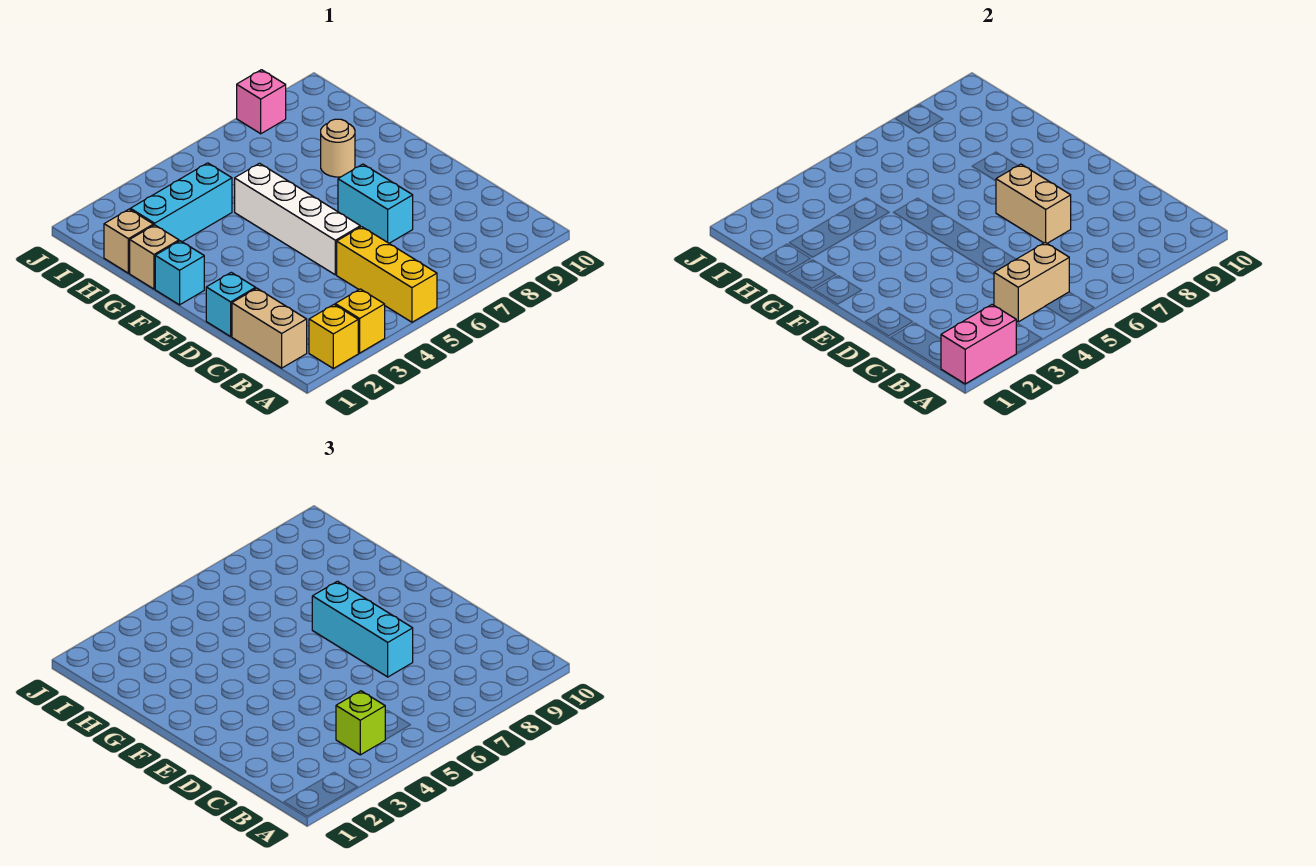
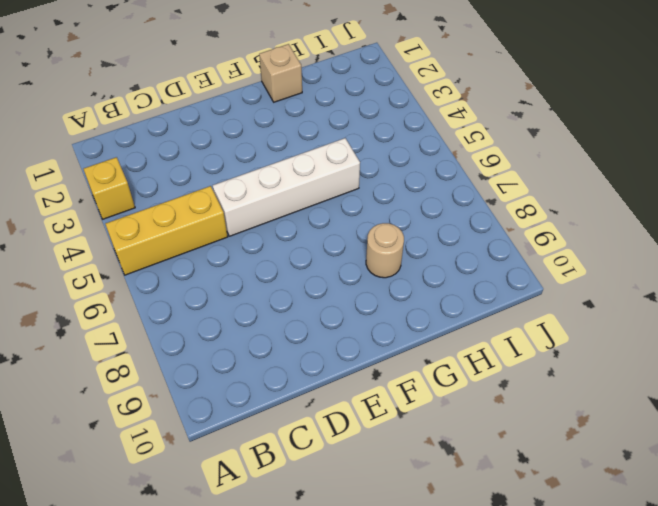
none -> yellow 1x1 brick [309,305,358,368]
none -> tan 1x2 brick [232,288,307,368]
none -> cyan 1x1 brick [206,272,256,336]

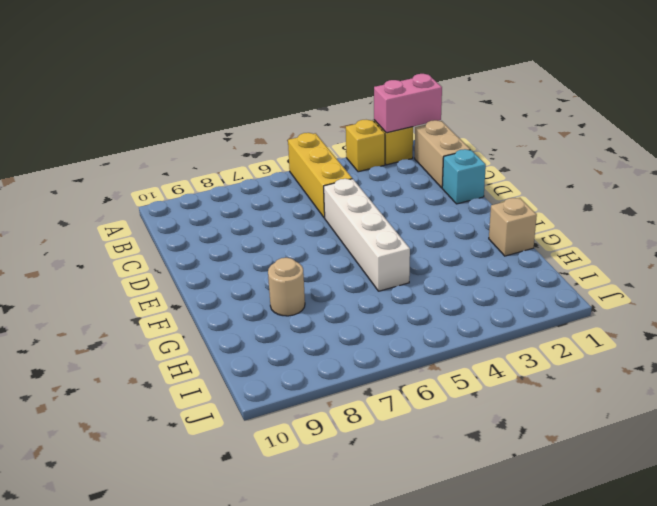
none -> cyan 1x2 brick [338,164,413,243]
none -> cyan 1x1 brick [155,241,204,305]
none -> tan 1x1 brick [104,209,153,273]

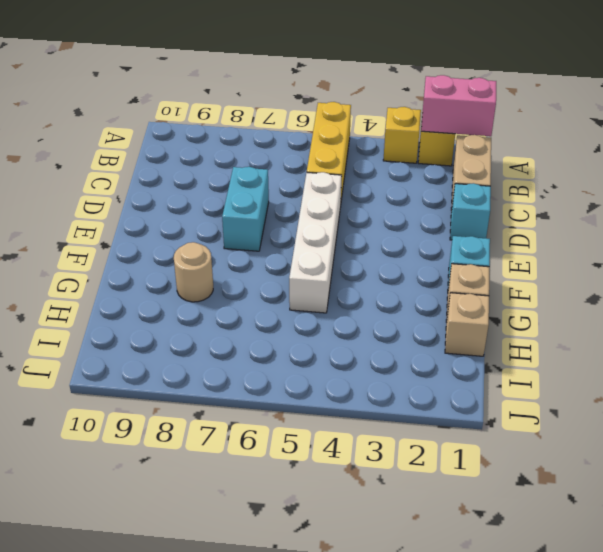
none -> cyan 1x3 brick [130,163,232,242]
none -> pink 1x1 brick [237,70,286,134]
none -> tan 1x2 brick [994,242,1069,322]

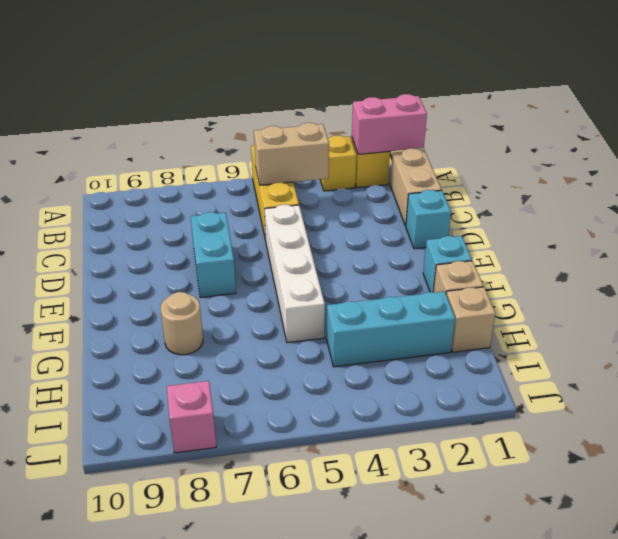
none -> tan 1x2 brick [996,164,1071,243]
none -> lime 1x1 brick [336,691,386,755]
none -> cyan 1x3 brick [312,581,413,677]

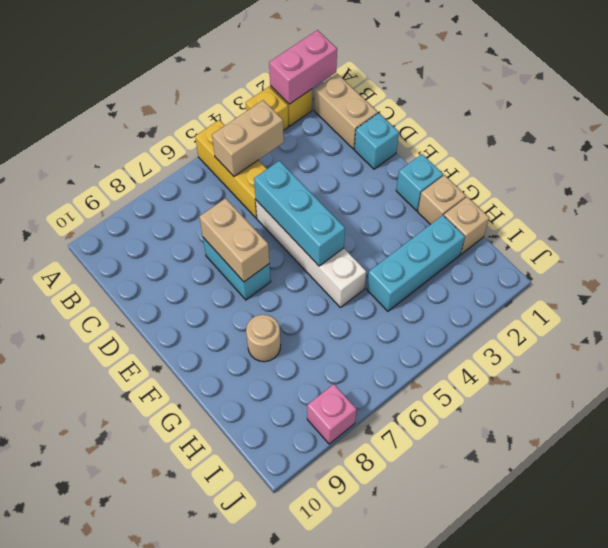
cyan 1x3 brick [254,161,345,266] -> cyan 1x3 brick moved to [312,581,413,677]
none -> lime 1x1 brick [336,691,386,755]

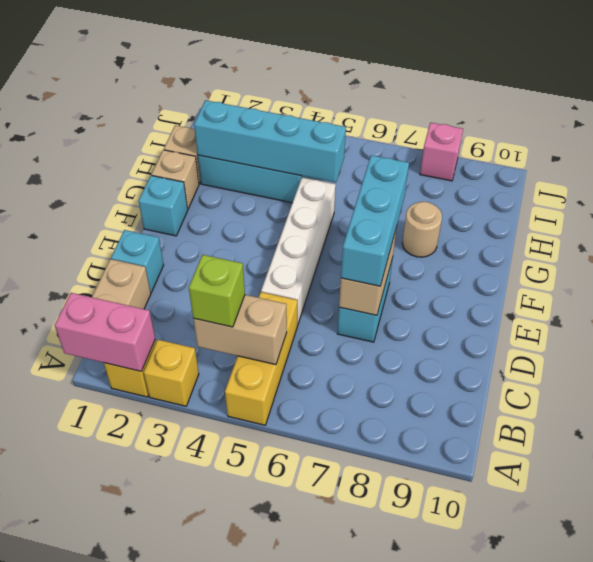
cyan 1x4 brick [194,100,346,182] -> none

